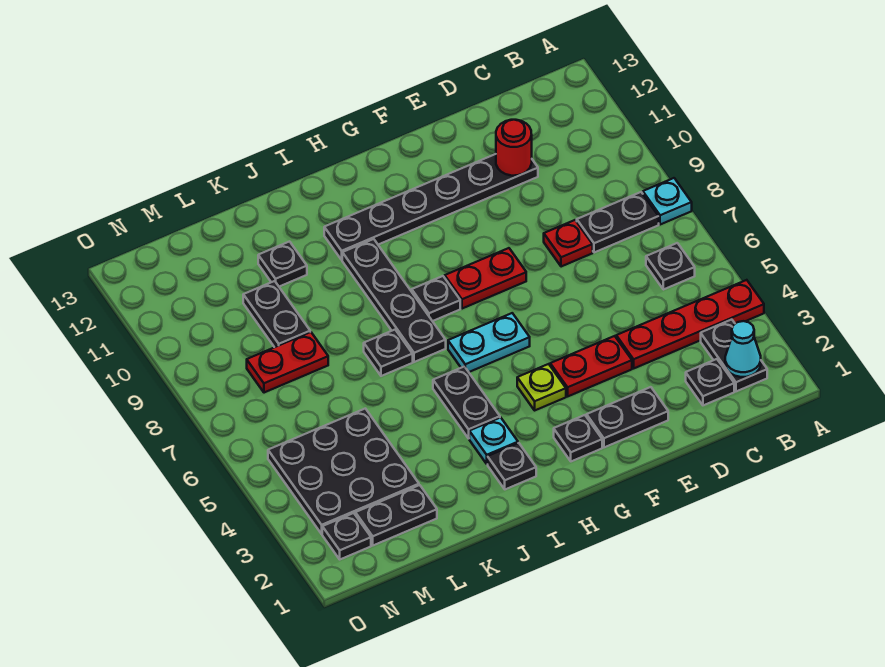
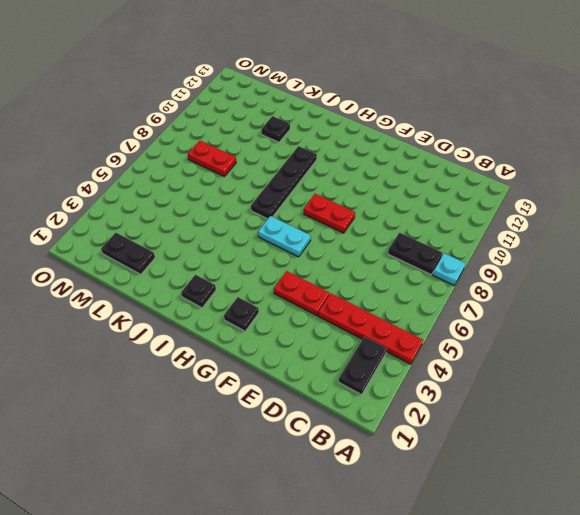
none -> black 1x1 plate [646,243,695,290]
none -> black 1x1 plate [686,359,734,405]
none -> red 1x1 plate [544,220,593,267]

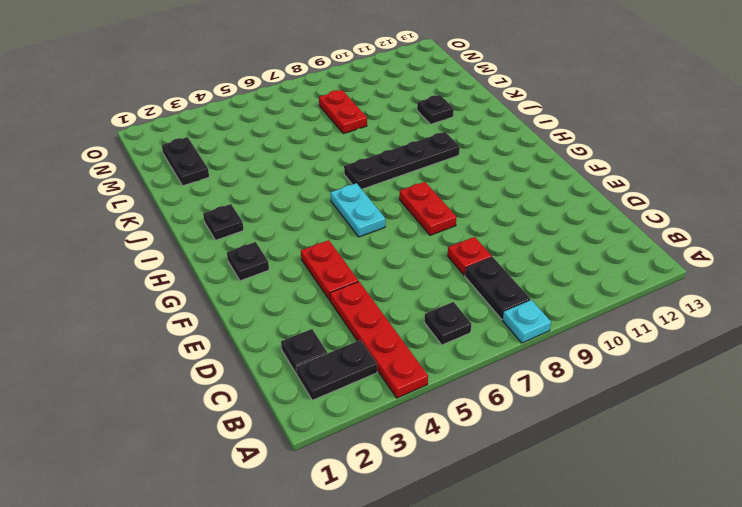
none -> black 1x6 plate [324,154,538,260]
none -> black 1x2 plate [587,387,668,447]
none -> lime 1x1 plate [517,364,566,410]

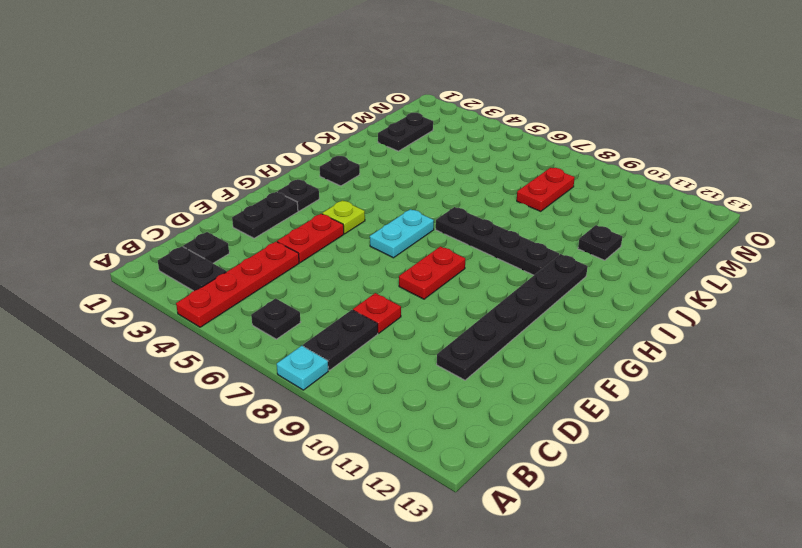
none -> black 1x1 plate [412,276,460,321]
none -> cyan 1x1 plate [469,417,518,464]
none -> black 1x2 plate [433,367,500,438]

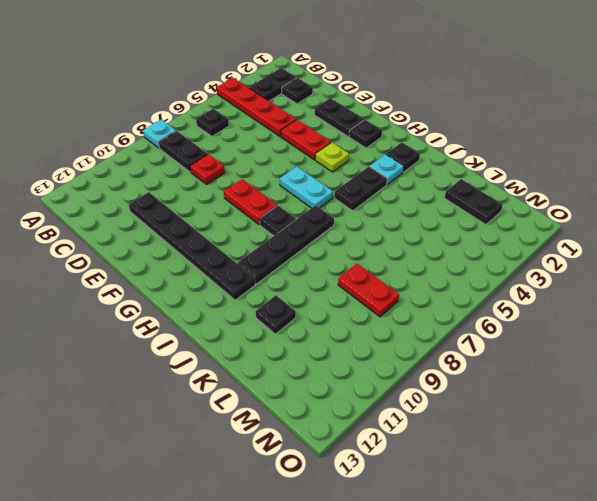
none -> black 1x1 plate [364,330,413,376]
none -> black 3x3 plate [268,409,419,534]
none -> black 1x2 plate [243,281,310,347]

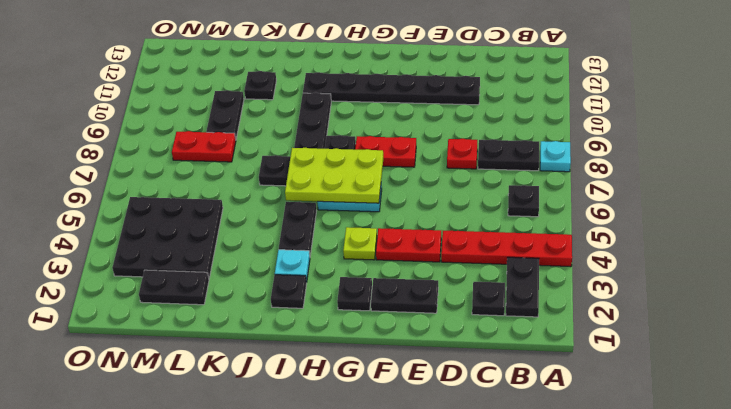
lime 2x3 plate [285,148,383,203] -> none
none -> black 1x1 plate [322,513,371,559]
none -> cyan 1x1 cone [725,321,761,377]
none -> red 1x1 round brick [496,120,532,176]

